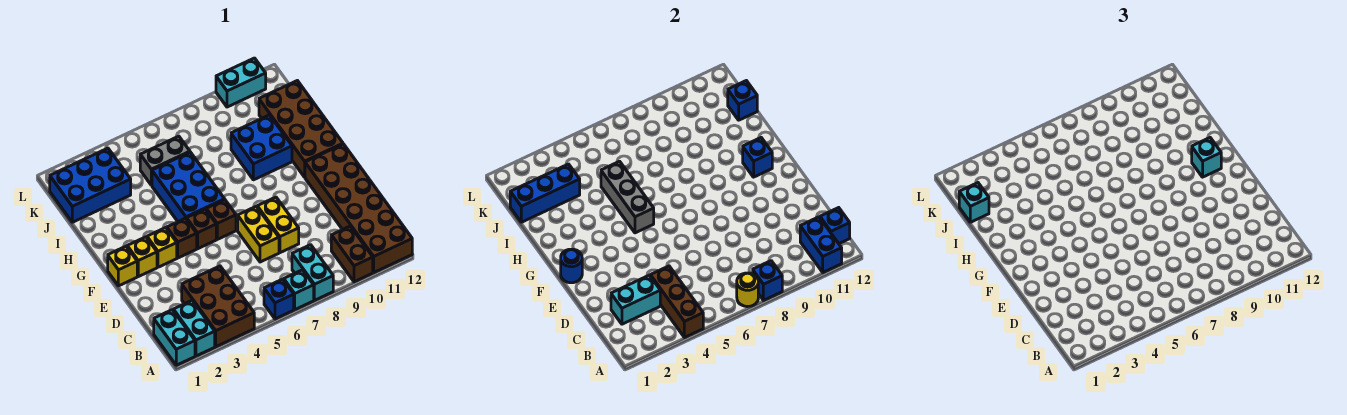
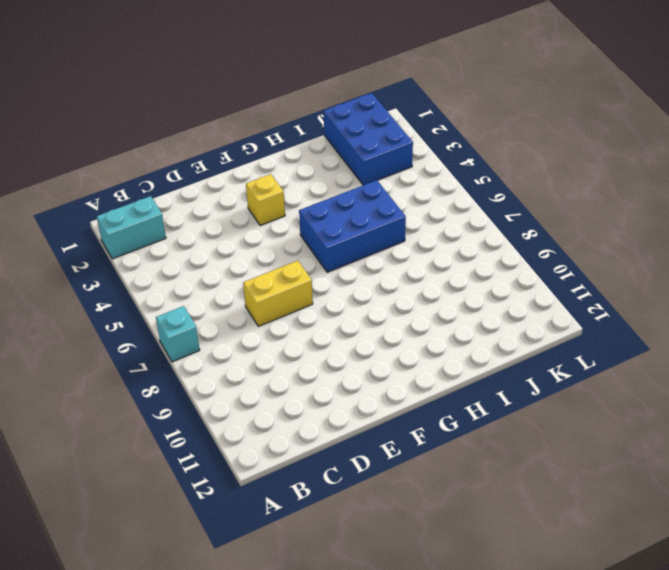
none -> cyan 1x2 brick [154,310,195,365]
none -> brown 2x3 brick [182,266,254,347]
none -> blue 1x1 brick [264,279,294,319]
none -> cyan 1x2 brick [292,245,333,300]

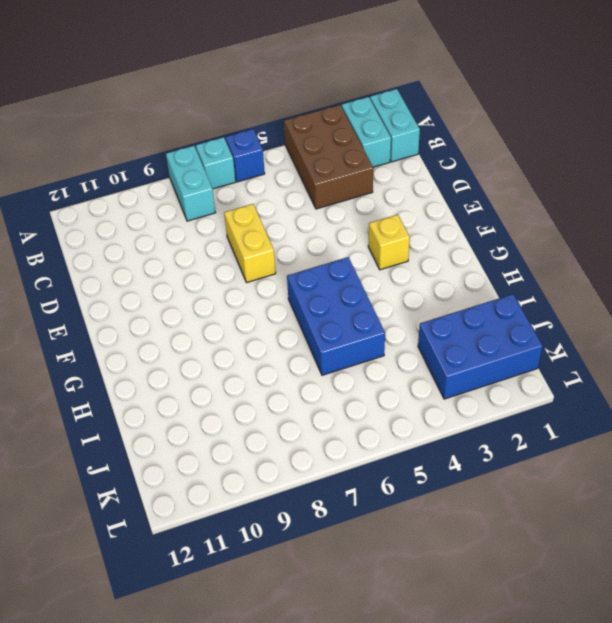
none -> brown 1x2 brick [331,226,373,282]
none -> brown 2x6 brick [305,144,412,272]
none -> yellow 1x2 brick [257,197,299,253]
none -> yellow 1x1 brick [108,246,137,286]

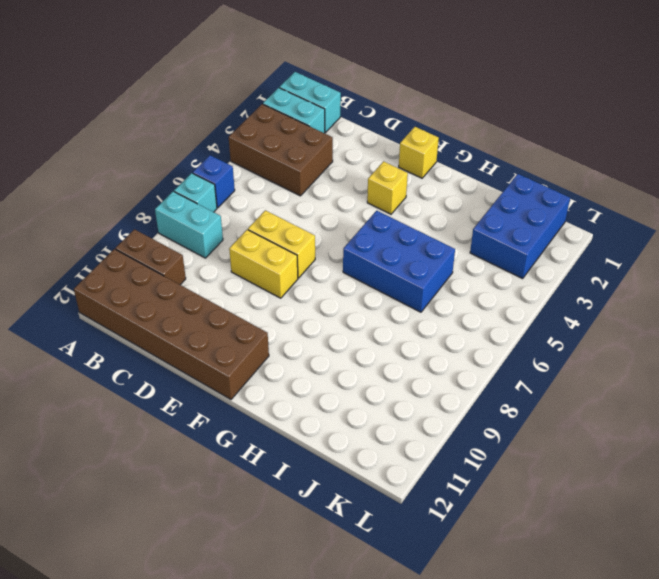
none -> yellow 1x1 brick [127,237,157,277]
none -> brown 1x1 brick [167,218,197,258]
none -> brown 1x1 brick [187,209,216,249]
none -> brown 1x1 brick [206,200,236,239]

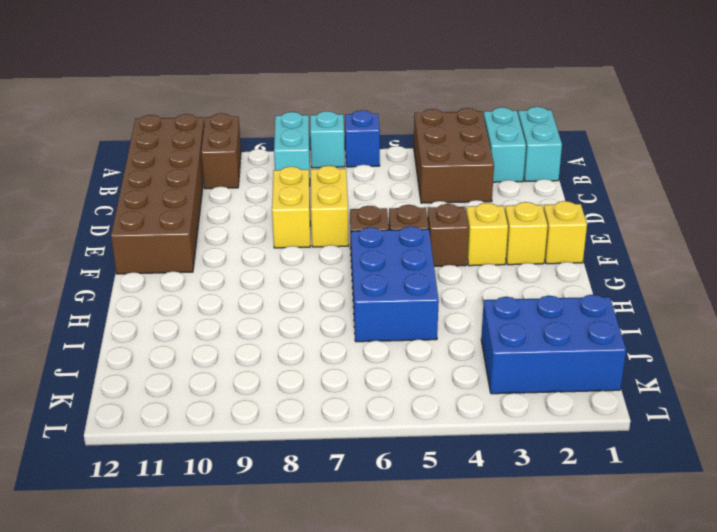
none -> brown 2x4 brick [259,81,343,177]
none -> blue 2x2 brick [231,115,292,180]
none -> grey 1x2 brick [140,136,190,185]
none -> cyan 1x2 brick [216,58,266,107]

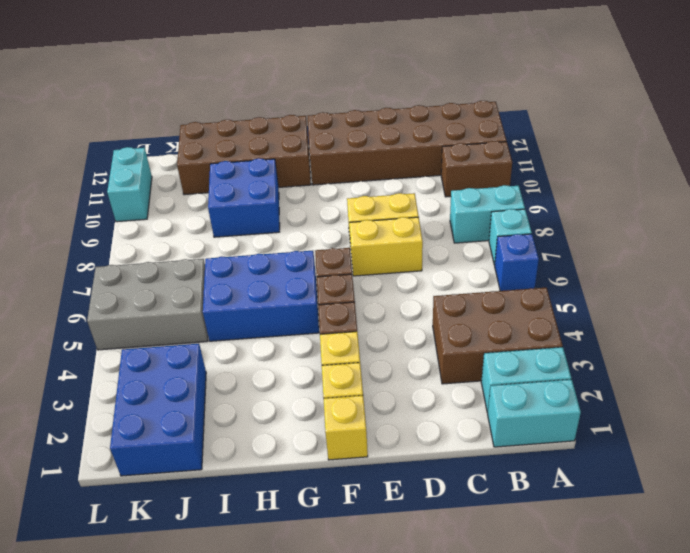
grey 2x3 brick [87,259,208,350] -> grey 1x2 brick [140,136,190,185]
none -> brown 1x3 brick [650,266,703,338]
none -> yellow 1x1 round brick [737,273,758,307]
none -> blue 1x1 brick [753,261,782,300]
none -> blue 1x2 brick [800,217,842,272]

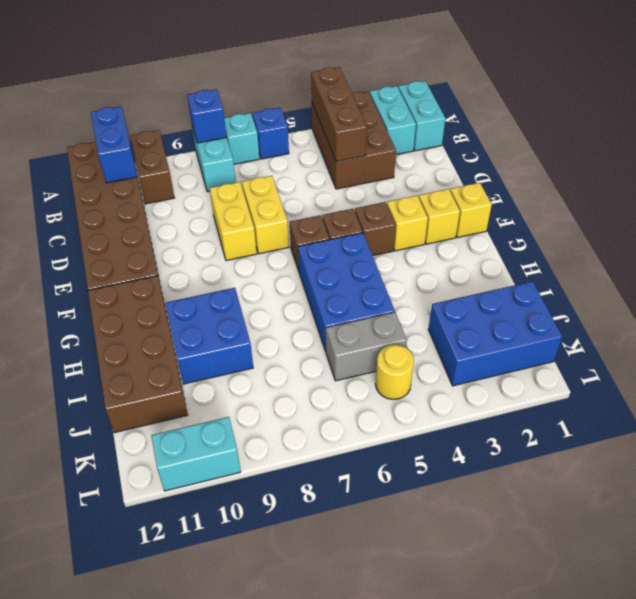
yellow 1x1 round brick [376,345,414,399] -> yellow 1x1 round brick moved to [737,273,758,307]
none -> blue 1x1 brick [820,208,850,244]
none -> cyan 1x2 brick [611,275,660,324]
none -> blue 1x1 round brick [561,249,582,283]
none -> grey 1x3 brick [601,161,654,233]

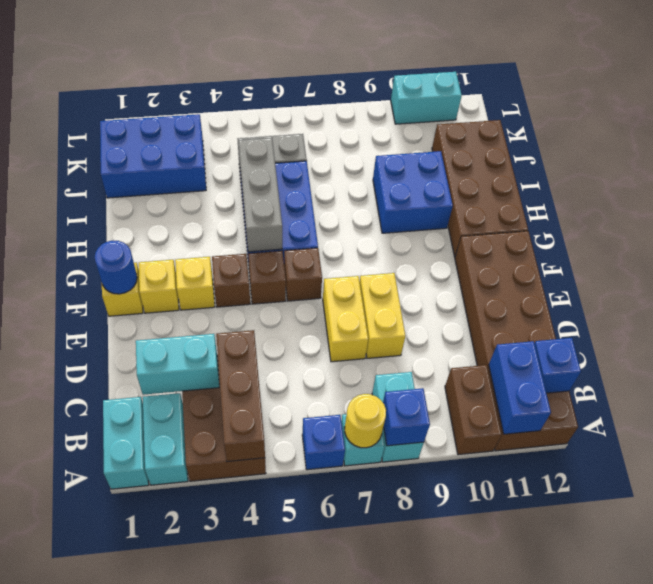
none -> blue 1x1 brick [743,138,772,177]
none -> blue 1x3 brick [510,164,580,222]
none -> blue 1x1 brick [728,81,757,120]
none -> cyan 1x1 brick [1192,138,1221,177]

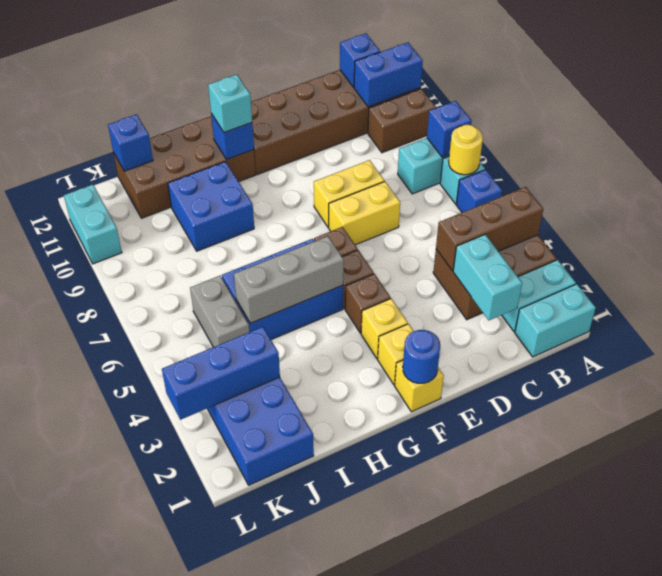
blue 1x3 brick [162,327,280,420] -> blue 1x3 brick turned to [510,164,580,222]
none -> cyan 1x1 brick [959,183,989,222]

